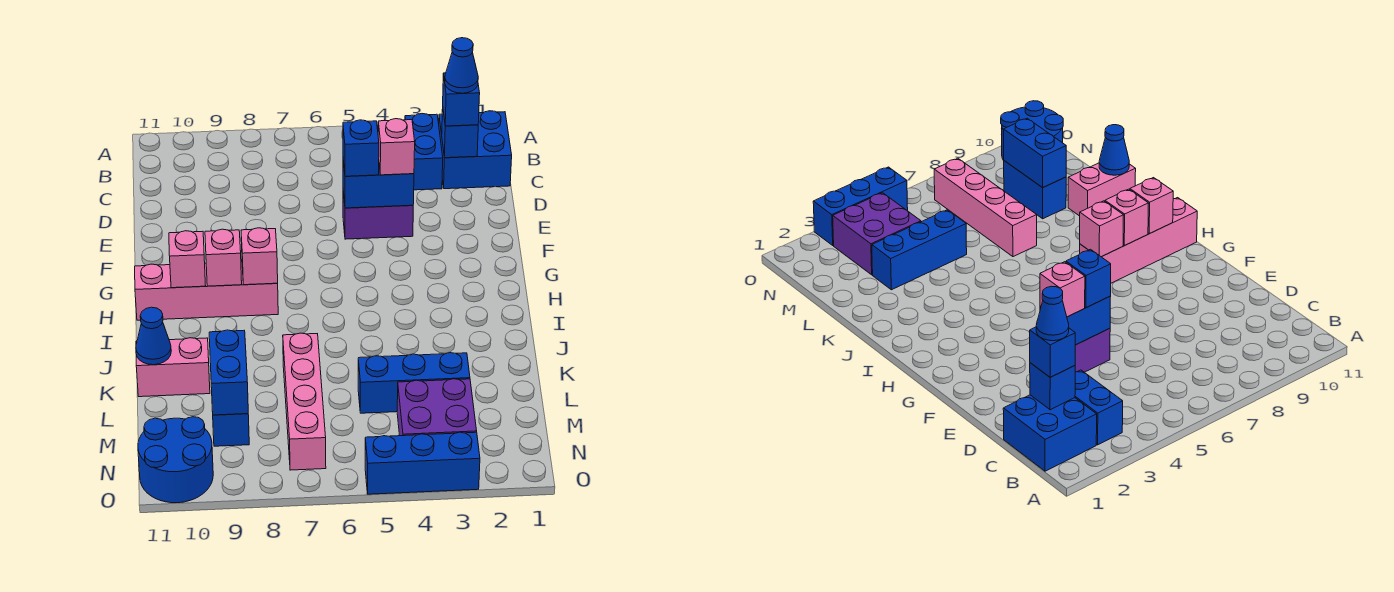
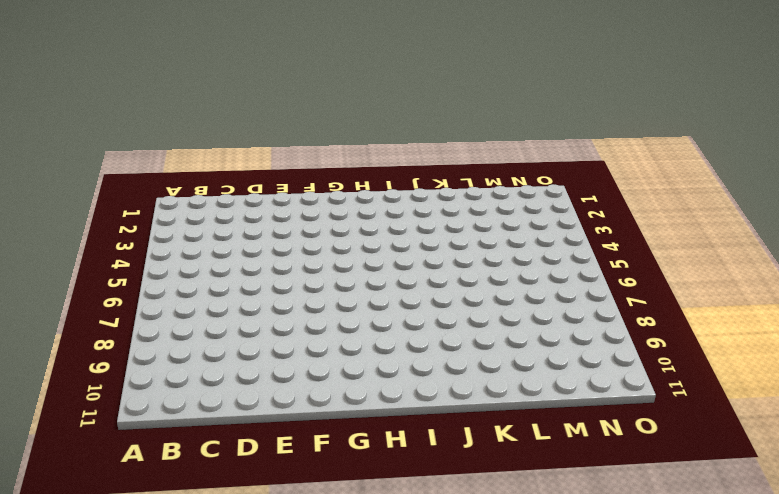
none -> blue 2x2 brick [438,111,512,189]
none -> blue 1x2 brick [405,114,443,190]
none -> purple 1x2 brick [343,192,413,239]

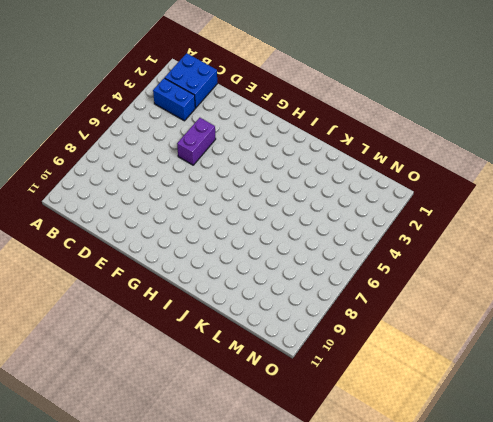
none -> pink 1x4 brick [135,262,278,320]
none -> pink 1x4 brick [283,333,326,470]
none -> pink 1x2 brick [136,338,210,397]

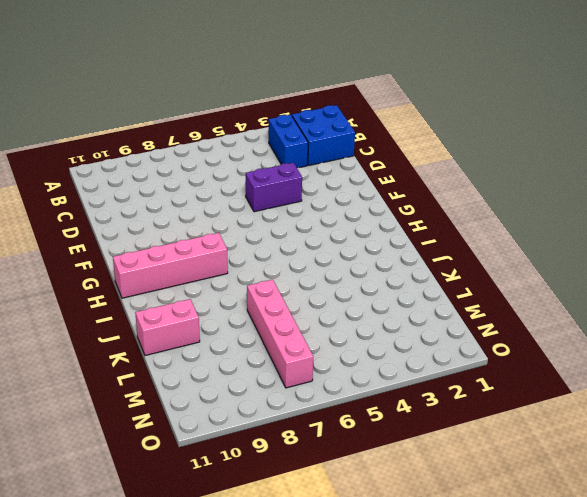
none -> blue 1x3 brick [358,353,470,413]
none -> blue 1x2 brick [213,414,249,446]
none -> purple 2x2 brick [397,379,477,436]

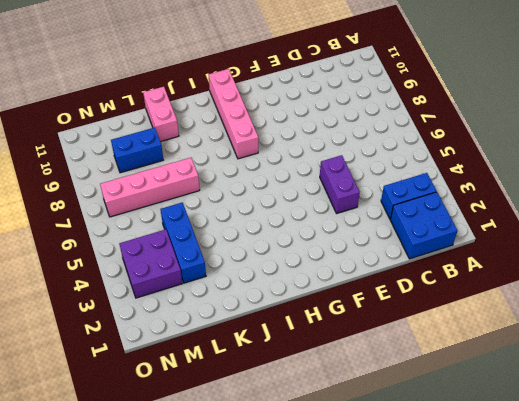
none -> blue 2x2 round brick [138,417,213,503]
none -> blue 1x3 brick [365,432,480,494]
none -> blue 1x1 brick [442,109,478,158]

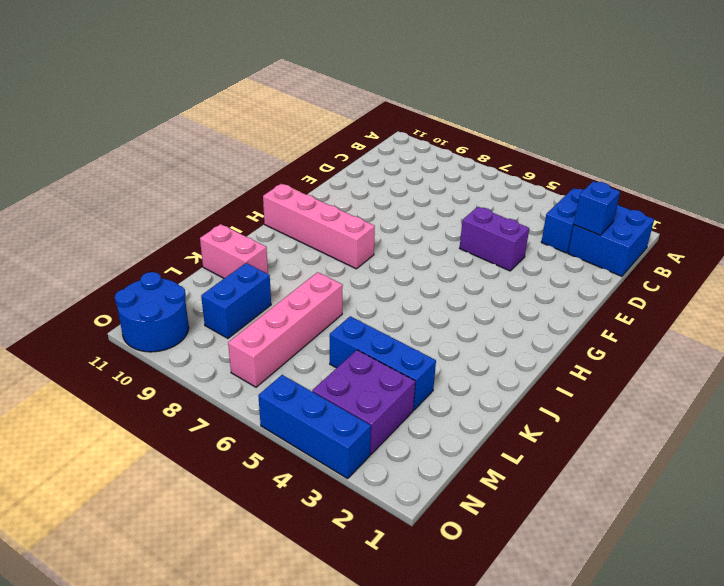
none -> blue 1x2 brick [343,160,414,208]
none -> pink 1x1 brick [241,228,278,285]
none -> pink 1x1 brick [205,229,242,286]

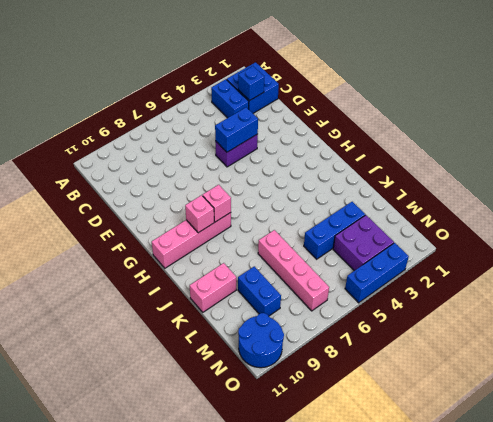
none -> pink 1x1 brick [169,231,206,288]
none -> blue 1x1 cone [136,307,171,365]
none -> blue 1x2 brick [209,330,248,415]

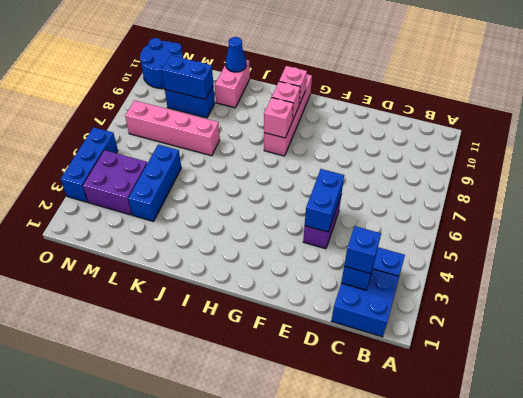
none -> pink 1x1 brick [378,119,415,175]
none -> blue 1x1 brick [343,120,379,176]
none -> blue 1x1 cone [445,38,478,93]

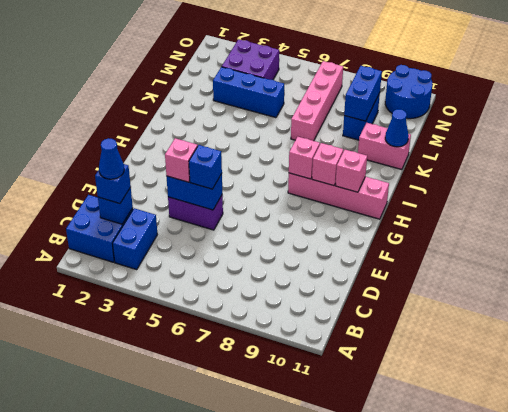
none -> blue 1x3 brick [365,432,480,494]

